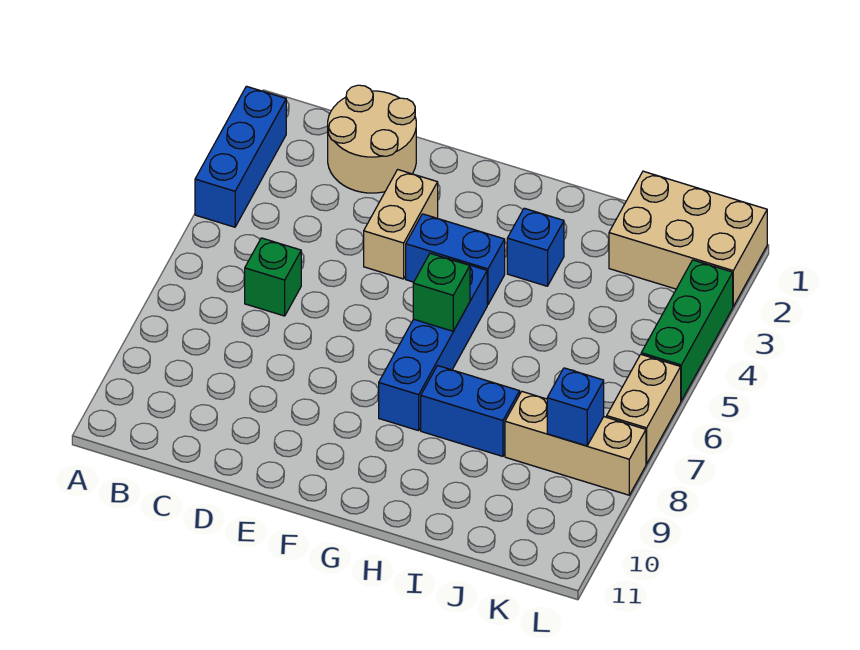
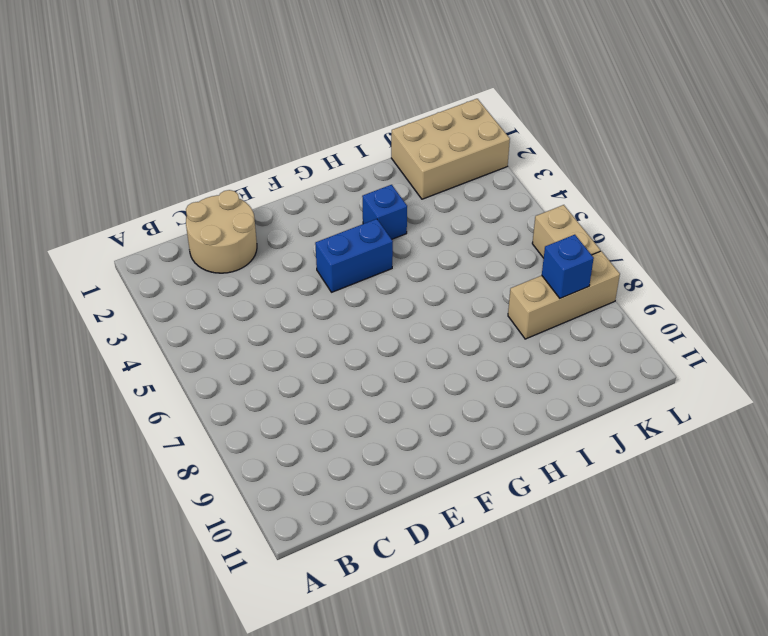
none -> blue 1x3 brick [195,86,286,227]
none -> green 1x1 brick [245,238,301,316]
none -> tan 1x2 brick [364,170,438,279]

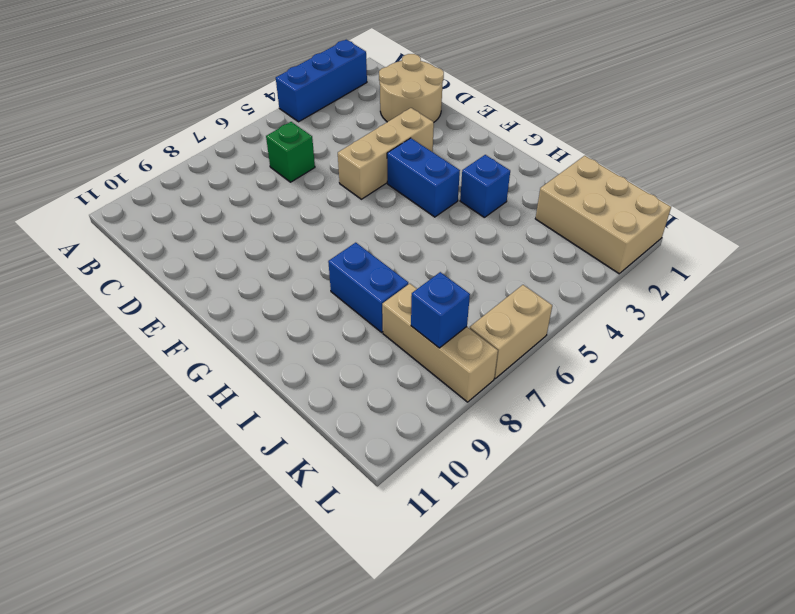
tan 1x3 brick [338,108,434,199] -> tan 1x2 brick [364,170,438,279]
none -> blue 1x4 brick [379,258,487,431]
none -> green 1x3 brick [641,260,733,401]
none -> green 1x1 brick [413,253,470,331]

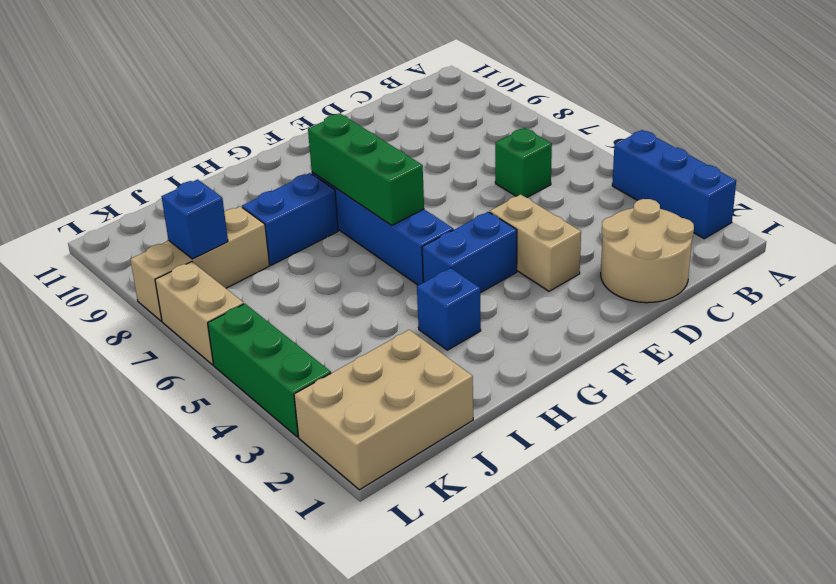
green 1x3 brick [308,114,424,225] -> green 1x1 brick [413,253,470,331]

